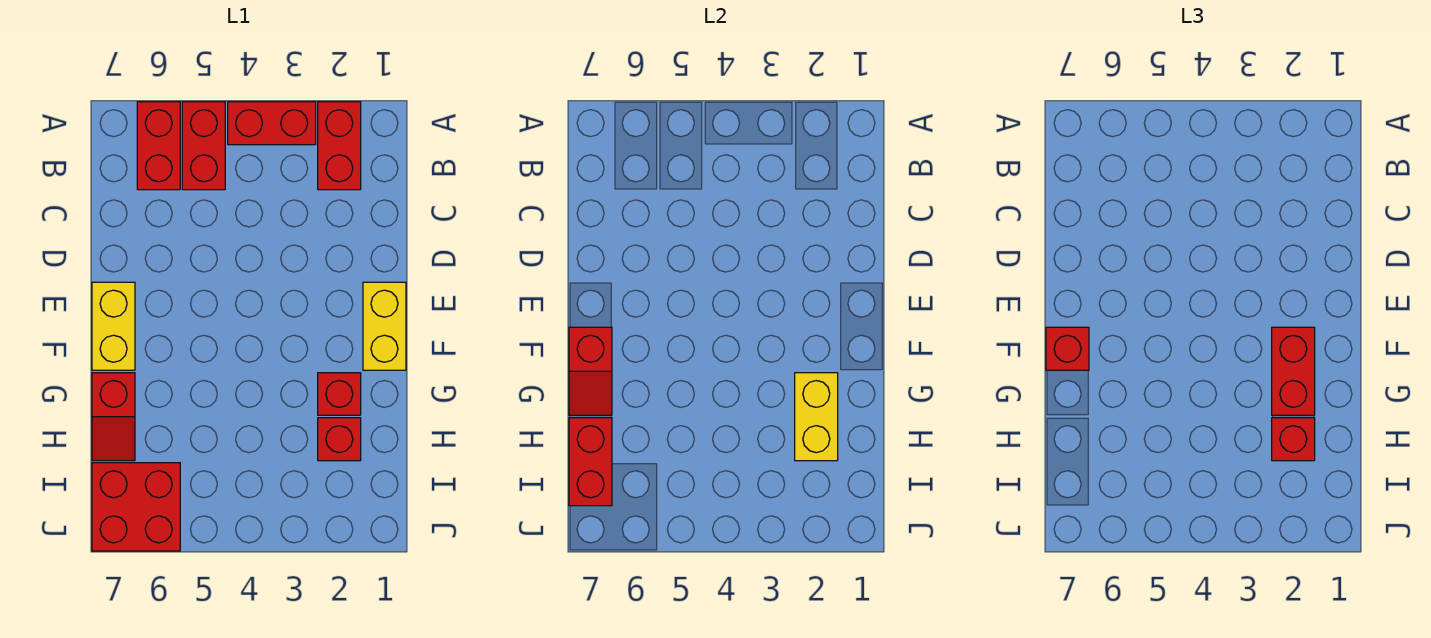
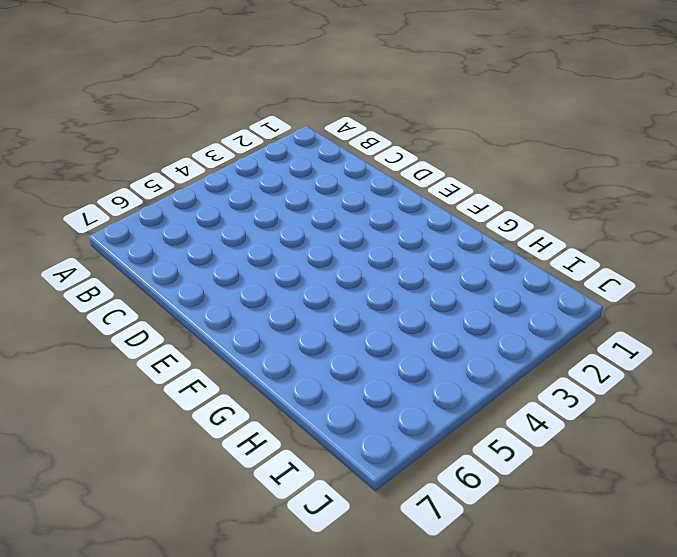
none -> red 1x2 brick [318,102,361,190]
none -> red 1x2 brick [228,102,316,145]
none -> red 1x2 brick [182,102,225,190]

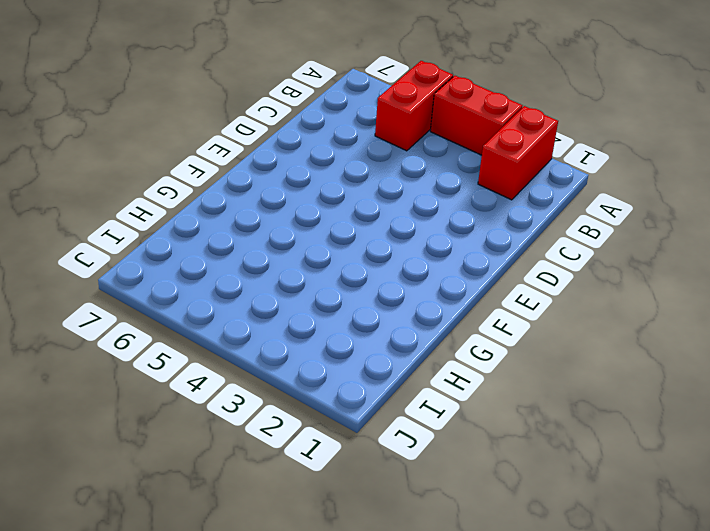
none -> red 1x2 brick [137,102,180,190]
none -> yellow 1x2 brick [363,282,406,370]
none -> yellow 1x2 brick [92,282,135,370]

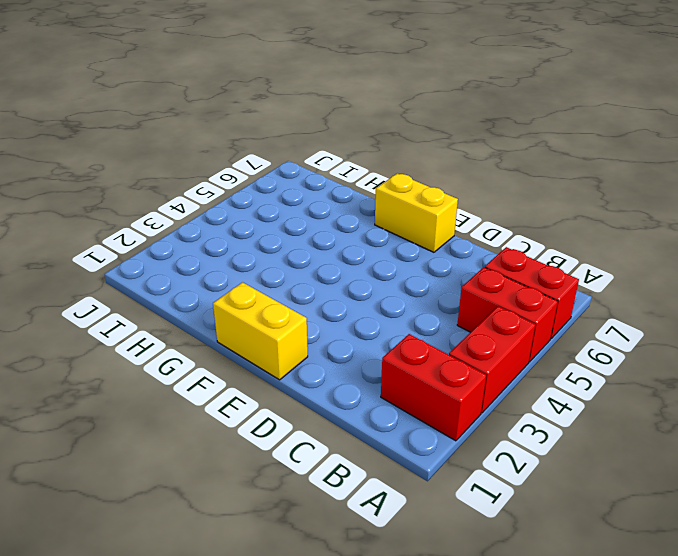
none -> red 1x1 brick [318,373,361,415]
none -> red 1x2 slope [92,373,135,461]
none -> red 1x1 brick [318,418,361,461]

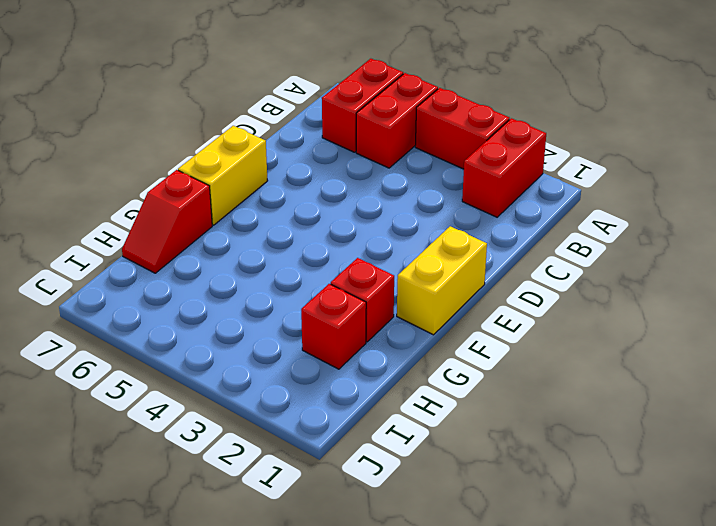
none -> red 2x2 brick [92,463,180,551]
none -> red 1x2 slope [569,327,612,415]
none -> yellow 1x2 brick [795,373,838,461]

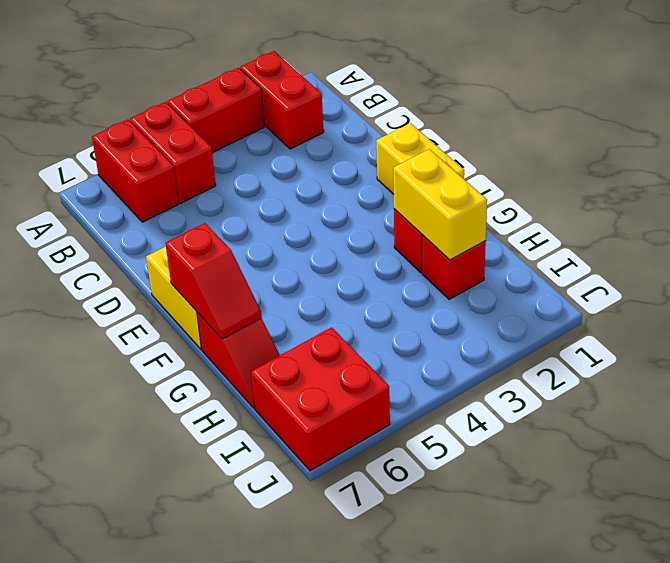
none -> red 1x2 brick [569,418,612,506]
none -> red 1x2 brick [1272,327,1315,415]
none -> red 1x1 brick [1046,327,1089,370]

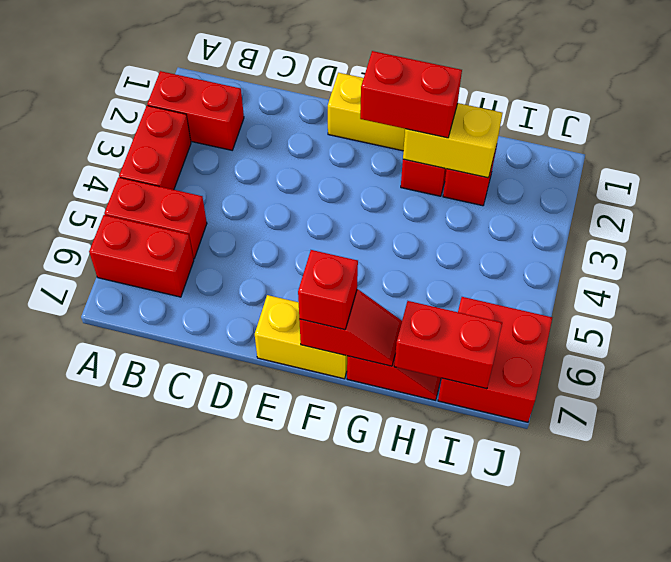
none -> red 1x1 brick [1272,418,1315,461]

